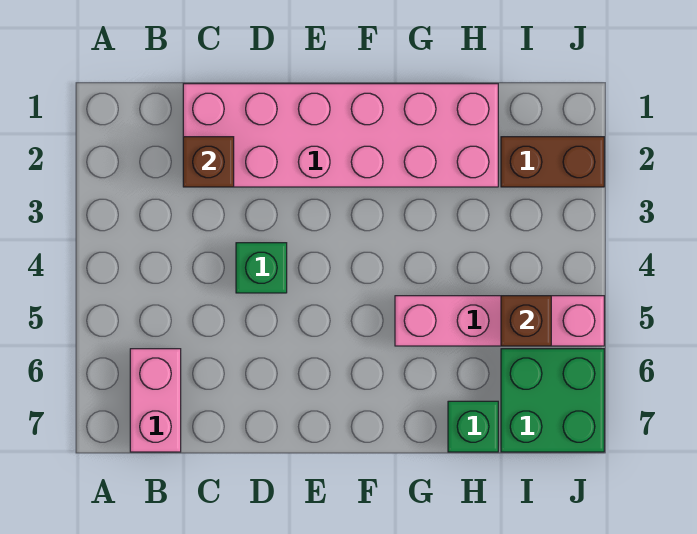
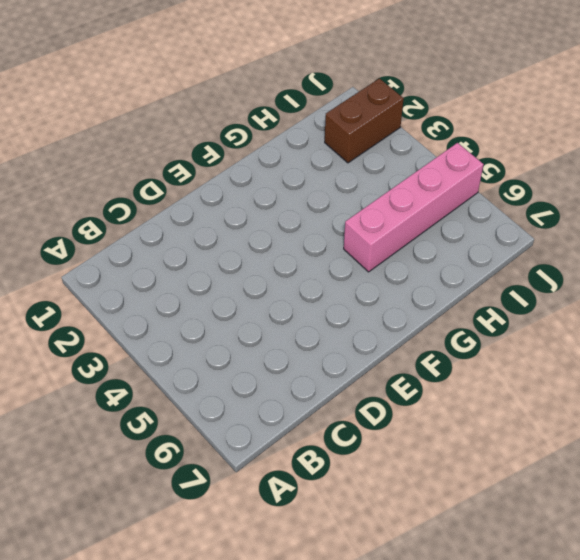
none -> pink 1x2 brick [130,349,181,452]
none -> pink 2x6 brick [183,84,498,187]

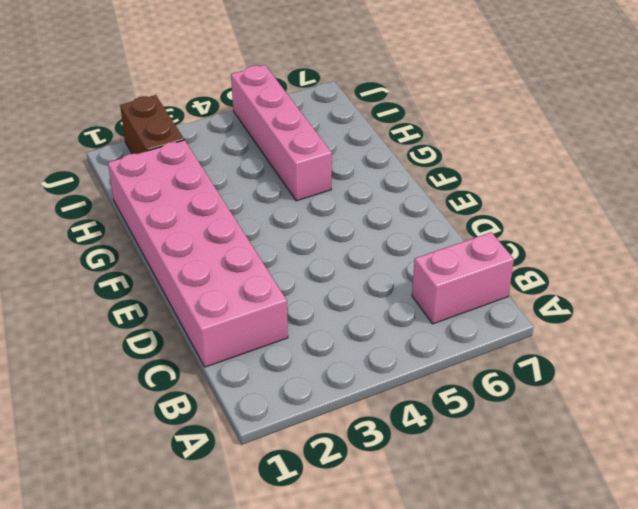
none -> green 1x1 brick [236,243,287,293]
none -> green 1x1 brick [448,401,498,452]

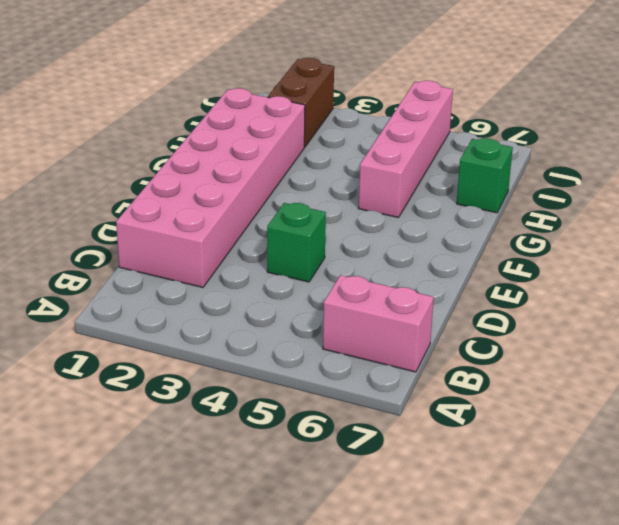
none -> green 2x2 brick [501,349,604,452]
none -> brown 1x1 brick [183,137,234,187]

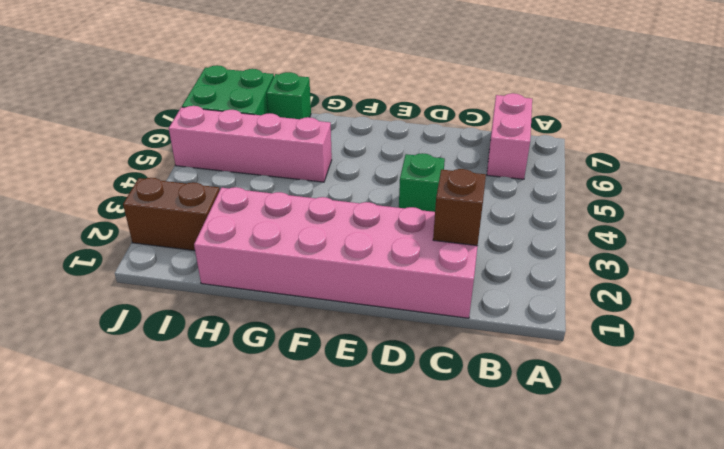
none -> brown 1x1 brick [501,296,551,346]

